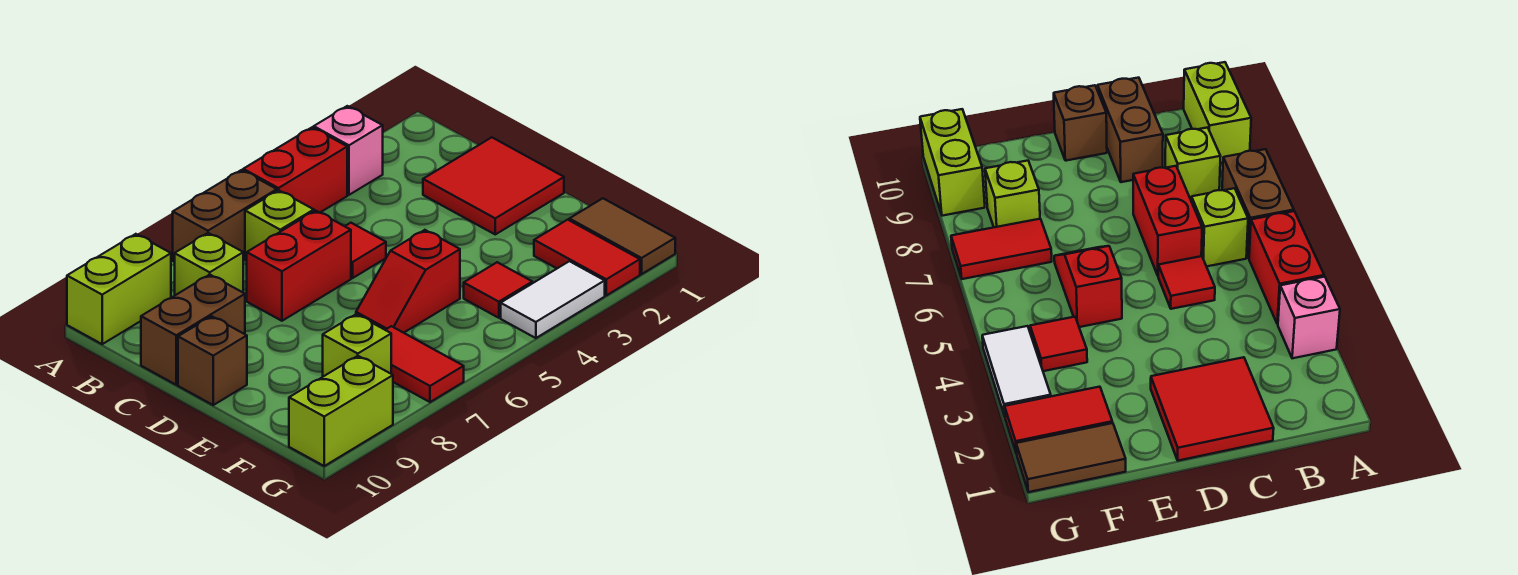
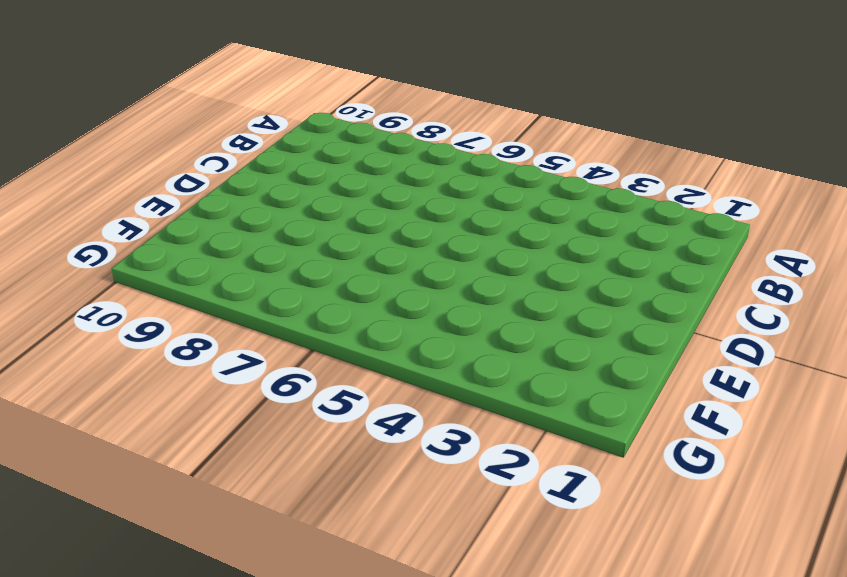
none -> pink 1x1 brick [314,106,383,195]
none -> red 1x2 brick [243,127,347,213]
none -> brown 1x2 brick [173,170,277,262]

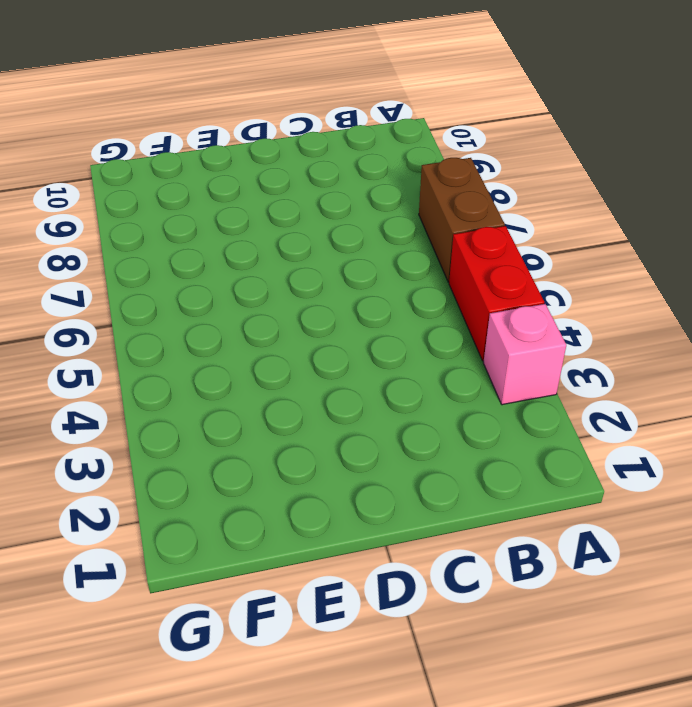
none -> lime 1x2 brick [67,234,171,344]
none -> lime 1x1 brick [245,190,314,261]
none -> lime 1x1 brick [175,233,243,295]

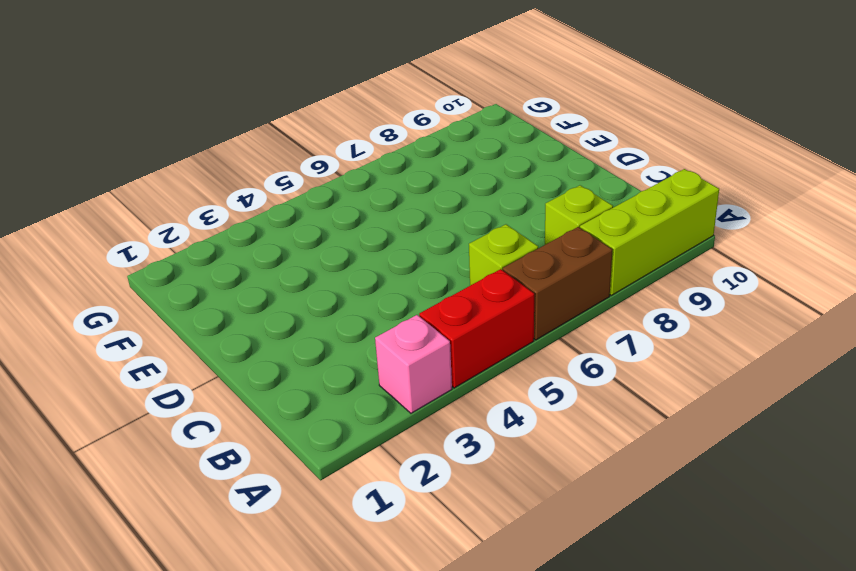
lime 1x3 brick [580,169,719,295] -> lime 1x2 brick [67,234,171,344]
none -> red 2x2 tile [423,137,564,234]
none -> red 1x1 tile [345,223,386,278]
none -> red 1x2 brick [247,211,351,321]

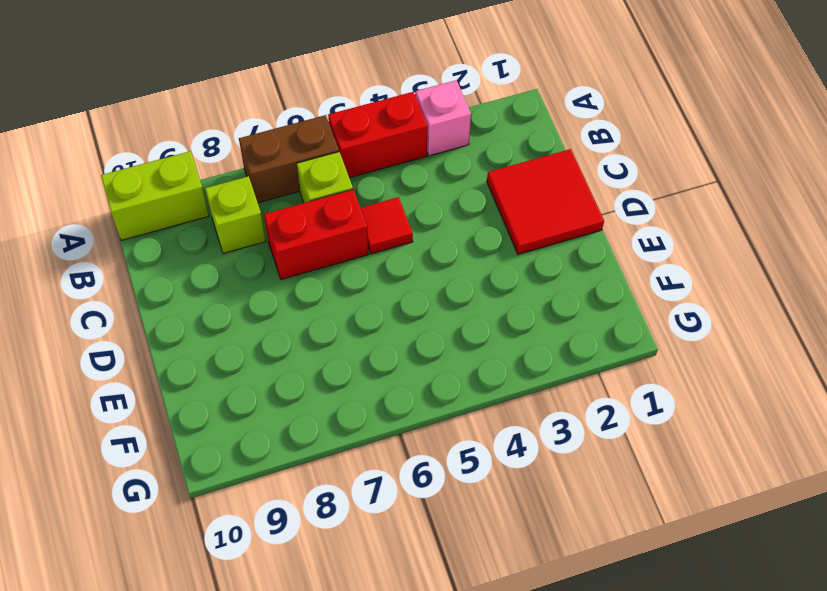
none -> brown 1x2 brick [141,275,245,385]
none -> brown 1x1 brick [178,316,247,405]
none -> red 1x2 slope [356,230,460,333]

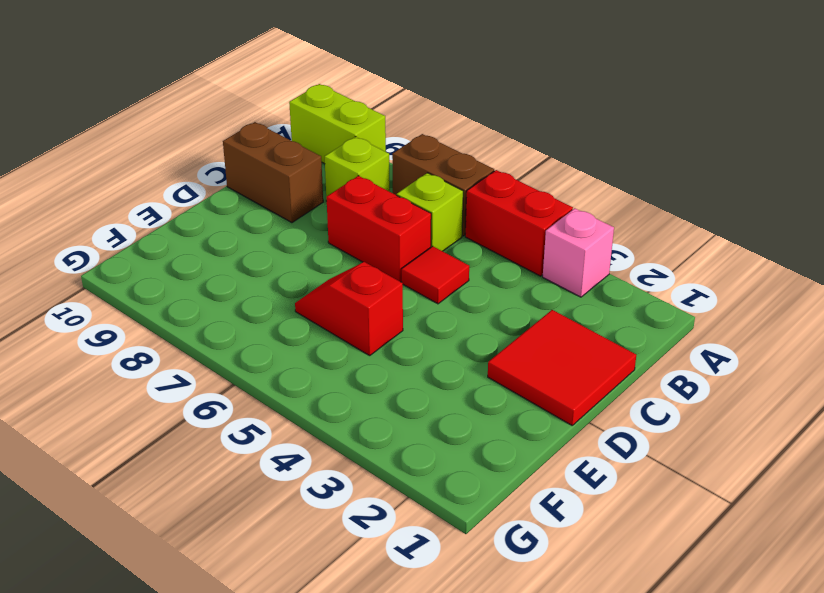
none -> brown 1x1 brick [178,316,247,405]
none -> brown 1x2 tile [569,198,675,274]
none -> red 1x2 tile [534,220,640,295]

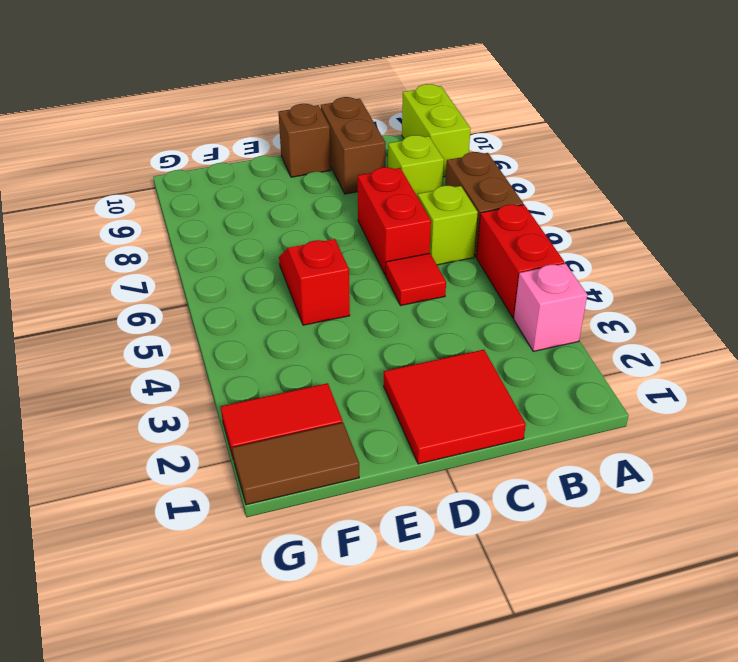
none -> red 1x1 tile [464,262,532,318]
none -> red 1x2 tile [386,326,464,402]
none -> lime 1x1 brick [323,314,391,377]

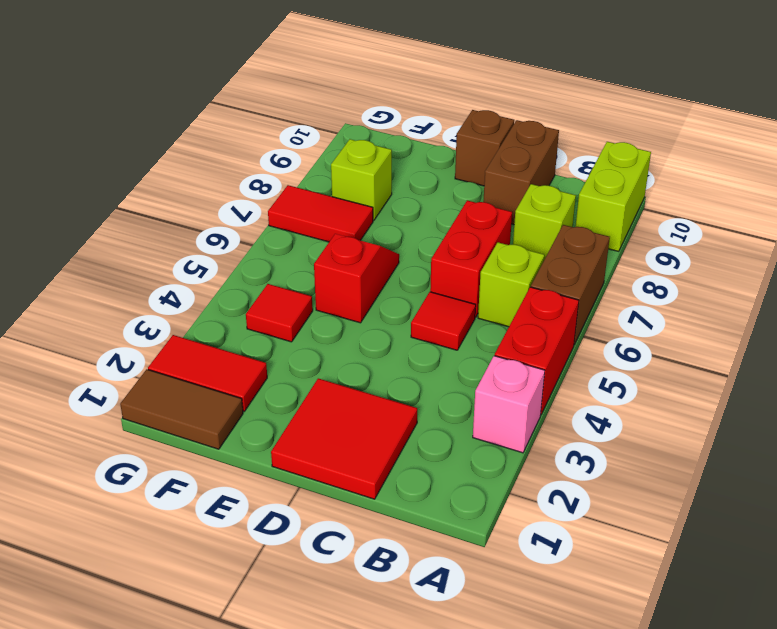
none -> white 1x2 tile [501,261,605,338]
none -> lime 1x2 brick [289,356,393,466]

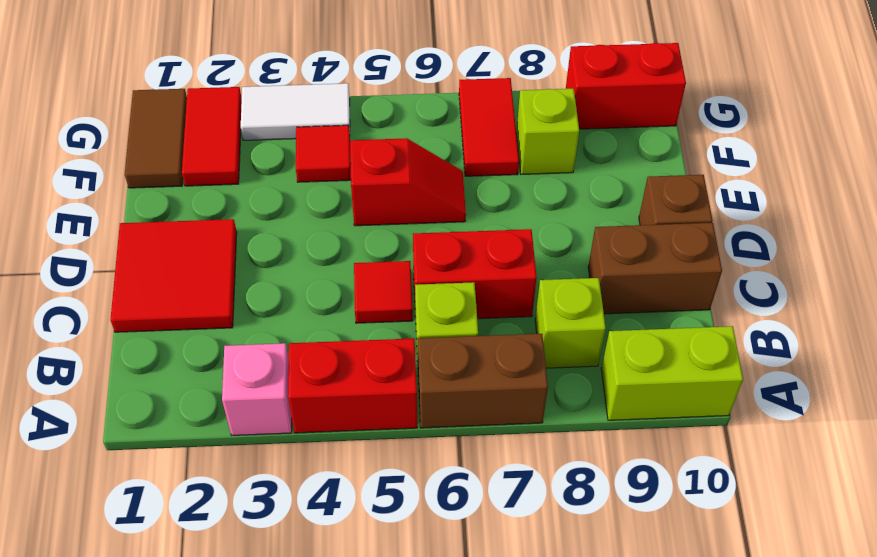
red 1x2 brick [566,43,686,129] -> lime 1x2 brick [289,356,393,466]

